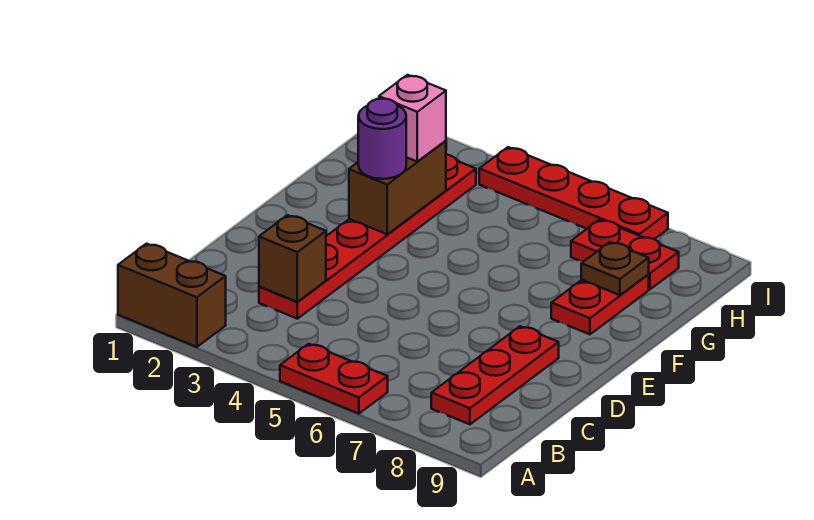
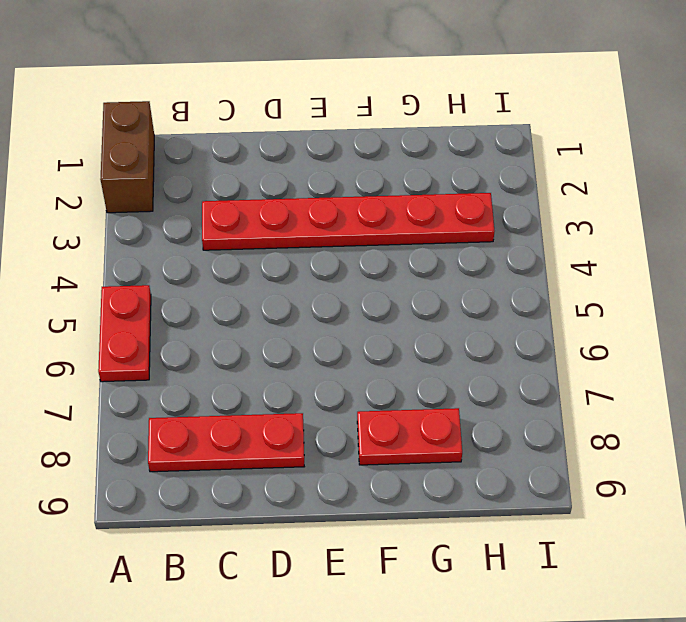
none -> red 1x2 plate [571,220,679,289]
none -> red 1x4 plate [479,147,668,239]
none -> brown 1x1 brick [259,215,326,302]

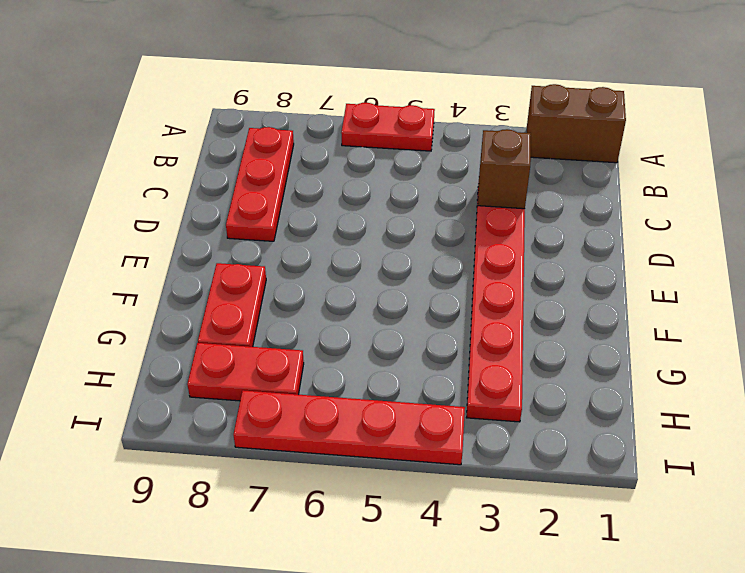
none -> brown 1x2 brick [349,141,446,234]
none -> brown 1x1 plate [581,242,649,295]
none -> purple 1x1 round brick [358,99,406,179]

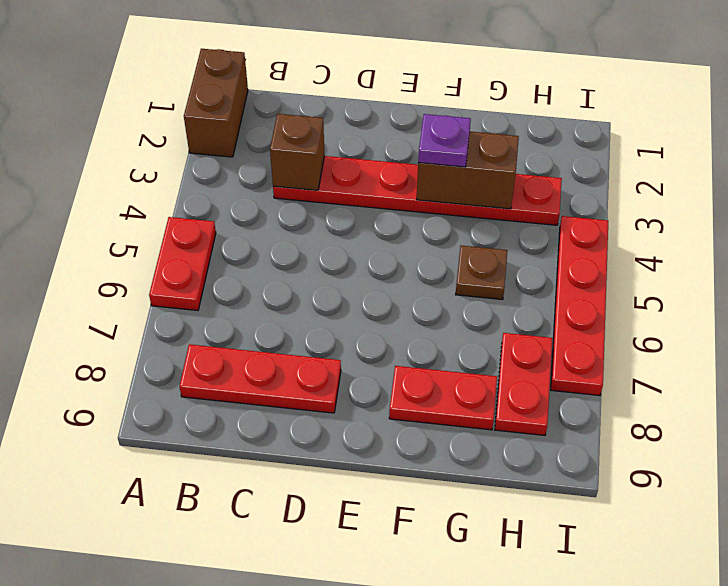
purple 1x1 plate [418,114,471,167] -> purple 1x1 round brick [358,99,406,179]
brown 1x1 plate [456,246,508,300] -> brown 1x1 plate moved to [581,242,649,295]
none -> pink 1x1 brick [379,75,446,161]

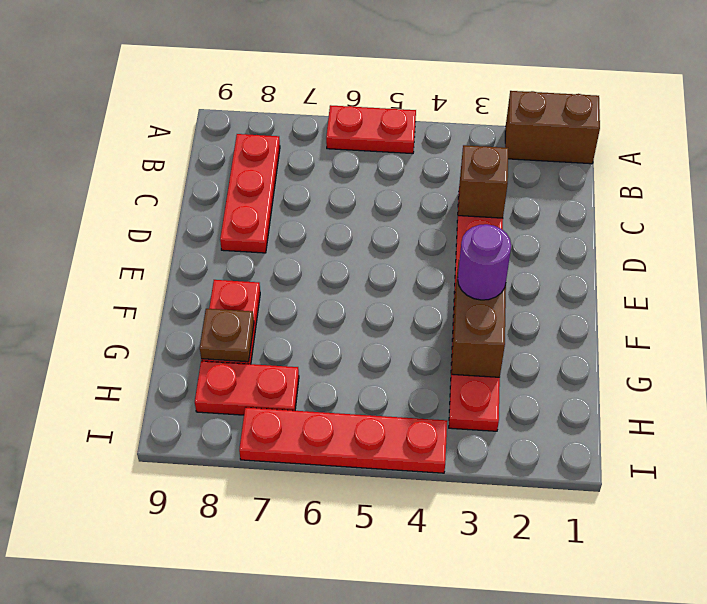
none -> pink 1x1 brick [379,75,446,161]

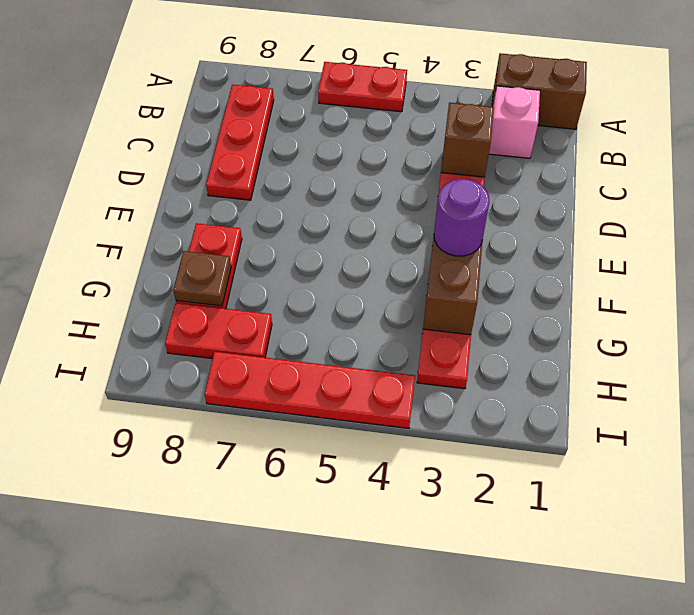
pink 1x1 brick [489,86,540,158] -> pink 1x1 brick moved to [379,75,446,161]

